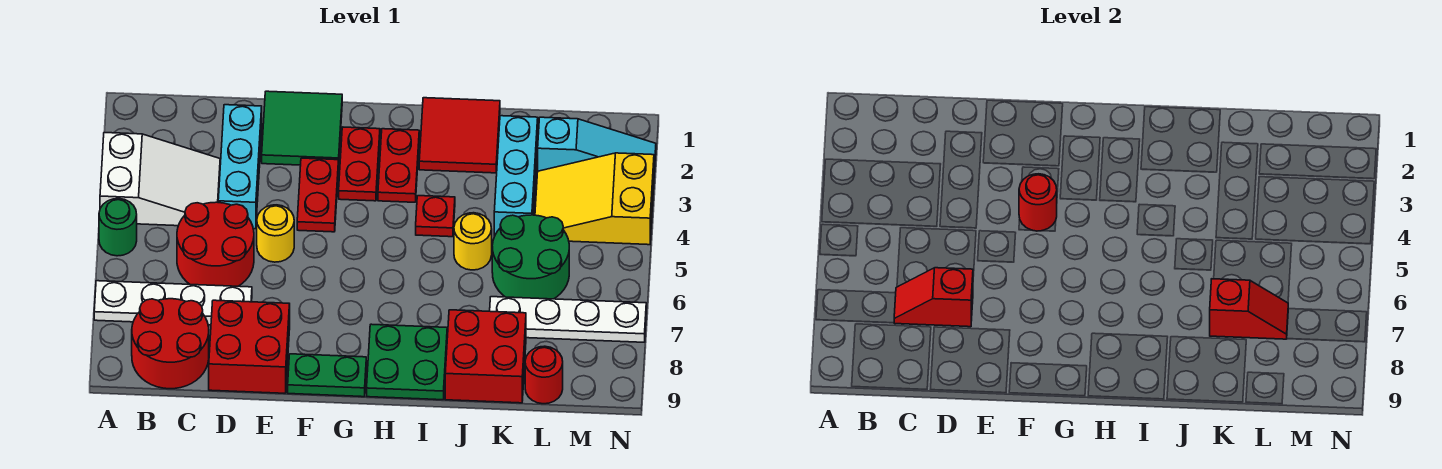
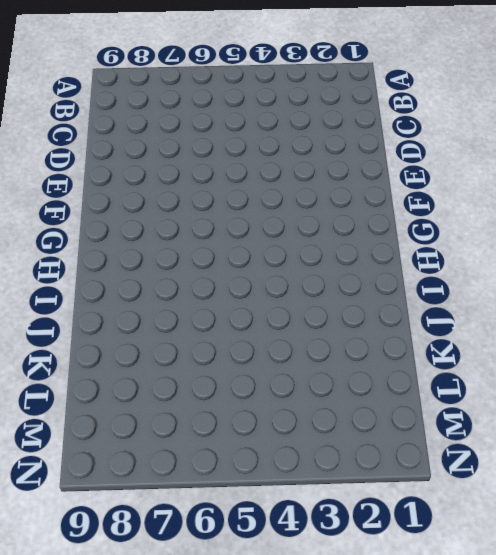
none -> white 2x3 slope [100,133,220,226]
none -> green 1x1 round brick [99,199,137,256]
none -> white 1x4 plate [94,281,252,325]

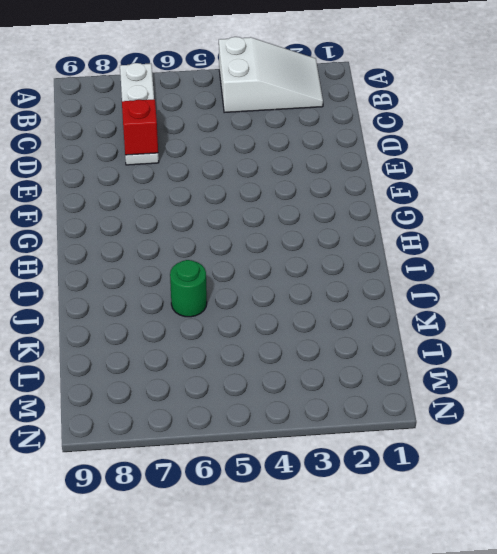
white 2x3 slope [219,37,323,113] -> white 2x3 slope turned to [100,133,220,226]
green 1x1 round brick [170,260,207,317] -> green 1x1 round brick moved to [99,199,137,256]
none -> red 2x2 round brick [132,299,209,389]
none -> red 2x2 round brick [177,202,254,286]
none -> cyan 1x3 brick [218,105,262,229]

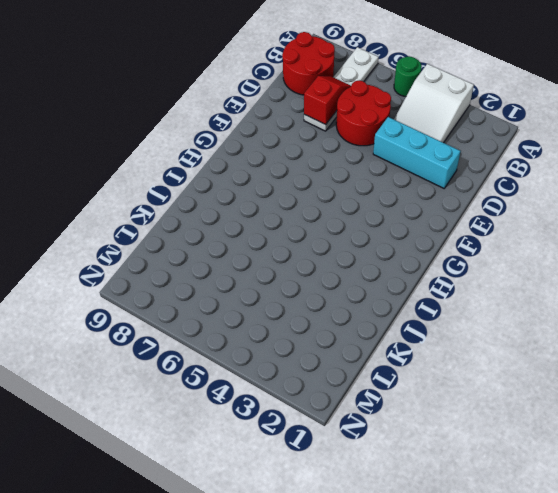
none -> red 2x2 brick [209,300,290,393]
none -> green 2x2 tile [262,91,342,165]
none -> yellow 1x1 round brick [257,205,294,262]

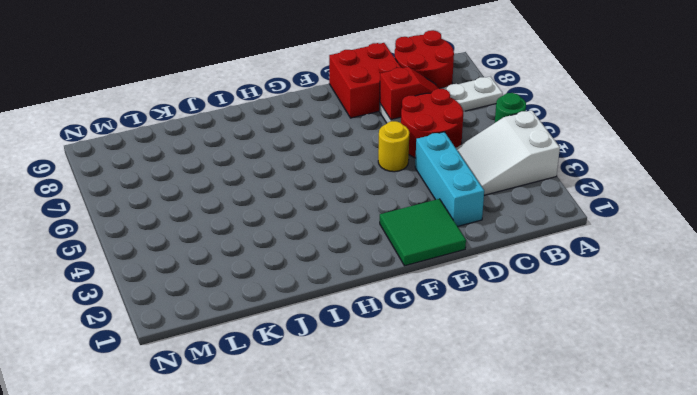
none -> red 1x2 plate [297,158,339,232]
none -> green 1x2 plate [288,354,366,397]
none -> red 1x2 plate [339,127,380,201]

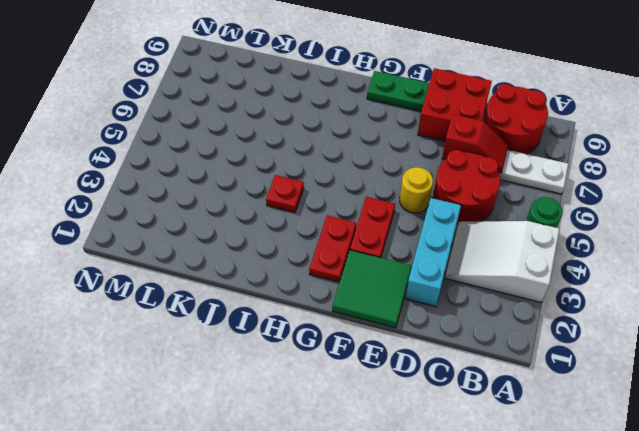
none -> red 1x2 plate [378,129,419,202]
none -> green 2x2 plate [367,324,447,400]
none -> red 2x2 tile [419,98,500,173]

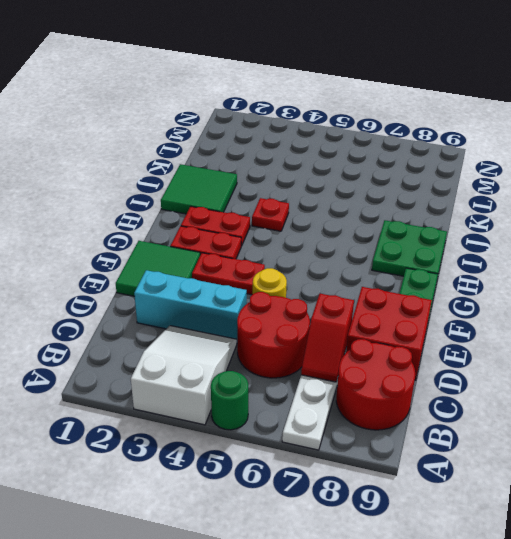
green 2x2 tile [161,164,237,214] -> red 2x2 tile [419,98,500,173]
none -> yellow 1x1 round brick [454,213,492,270]
none -> red 2x2 brick [445,310,526,403]
none -> cyan 1x3 brick [494,116,538,236]

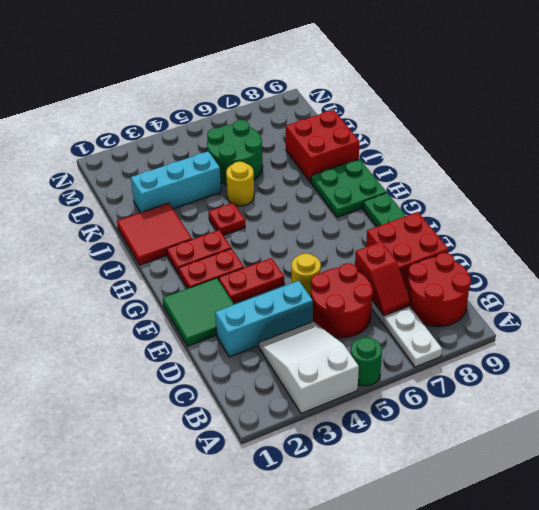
none -> white 1x4 plate [490,297,646,342]
none -> cyan 1x3 slope [538,117,656,172]
none -> yellow 2x3 slope [535,153,654,245]

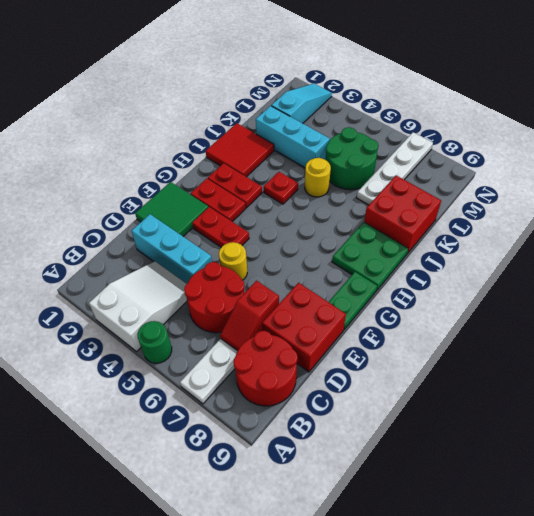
none -> yellow 2x3 slope [535,153,654,245]
none -> red 1x1 round brick [525,346,563,404]
none -> red 1x1 round brick [1019,174,1057,231]

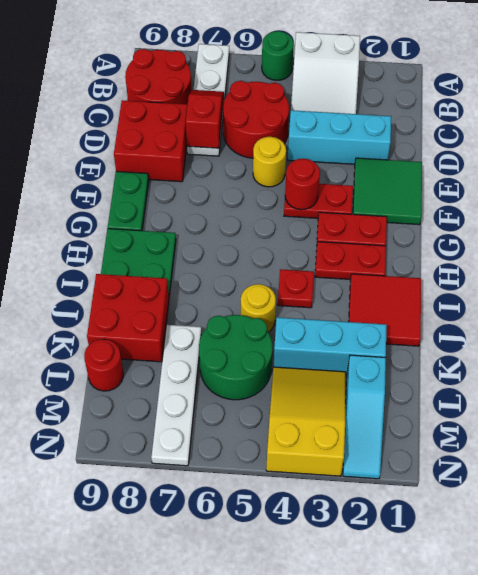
none -> red 1x2 slope [1210,279,1288,339]

